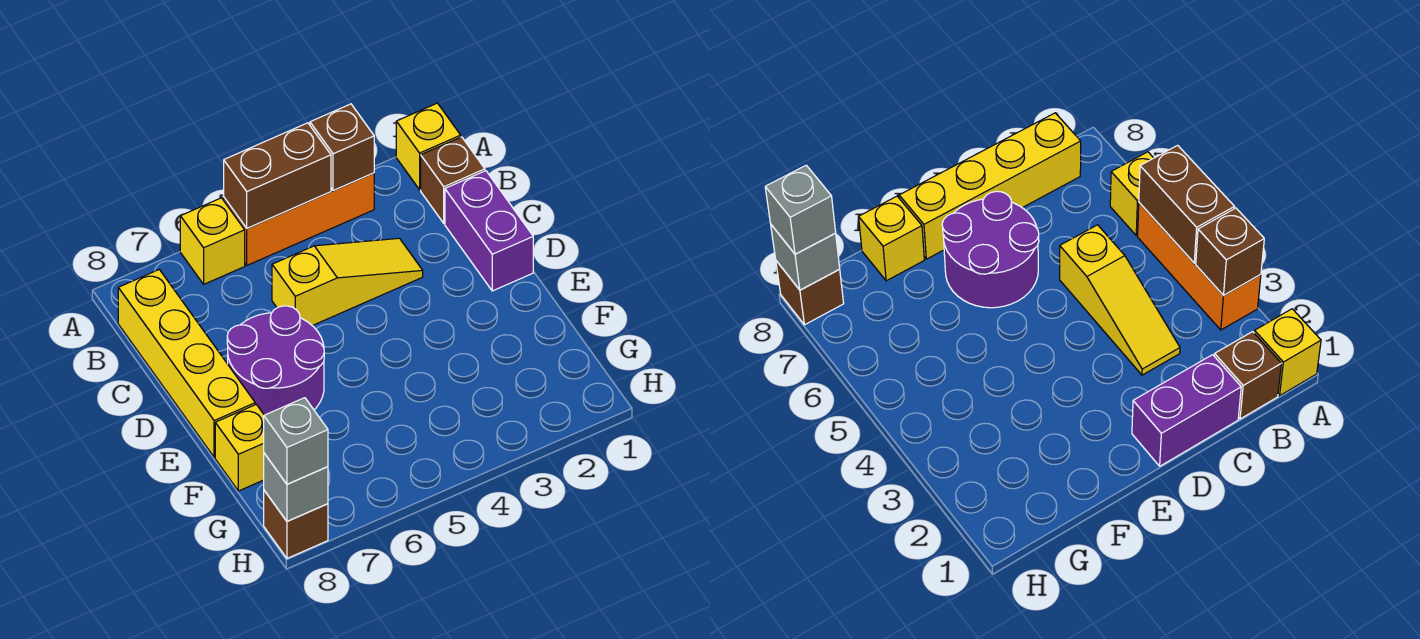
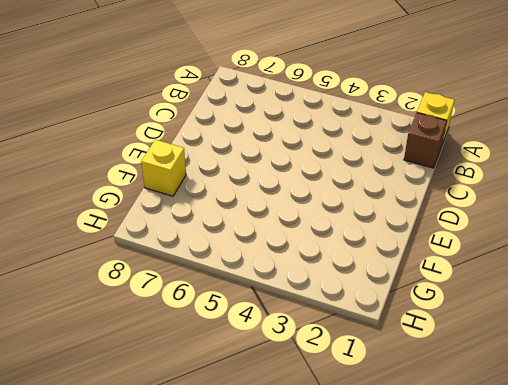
none -> orange 1x3 brick [224,173,374,265]
none -> yellow 1x1 brick [180,198,245,284]
none -> yellow 1x4 brick [118,270,255,457]

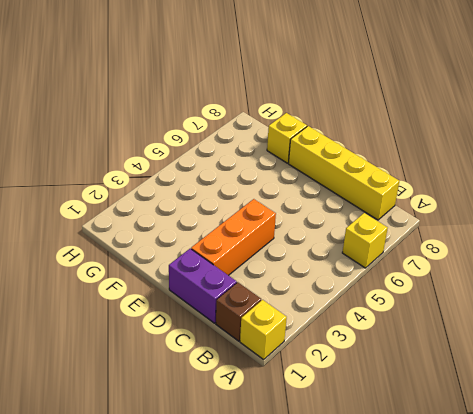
orange 1x3 brick [191,199,276,275] -> orange 1x3 brick moved to [224,173,374,265]
none -> yellow 1x3 slope [272,238,423,326]
none -> purple 2x2 round brick [227,306,324,415]
none -> brown 1x1 brick [264,490,328,558]

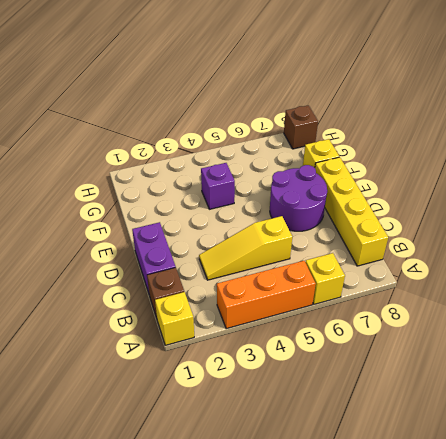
purple 1x1 brick [201,163,235,209] -> none
none -> brown 1x1 brick [310,104,374,191]
none -> brown 1x2 brick [224,123,331,228]
none -> grey 1x1 brick [264,453,328,521]

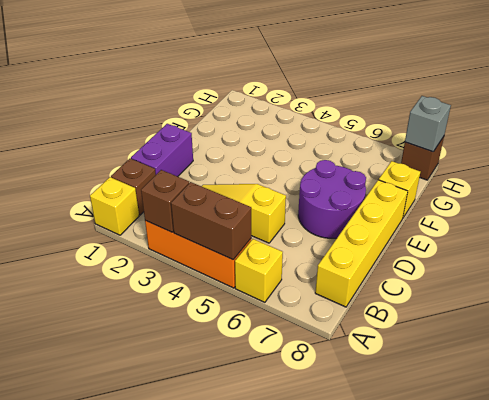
none -> grey 1x1 brick [264,398,328,484]

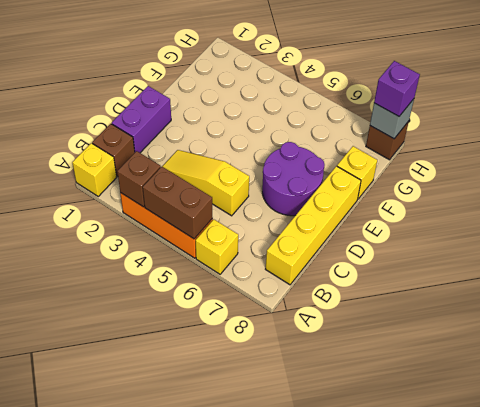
purple 1x1 brick [374,61,420,116] -> grey 1x1 brick [264,398,328,484]

